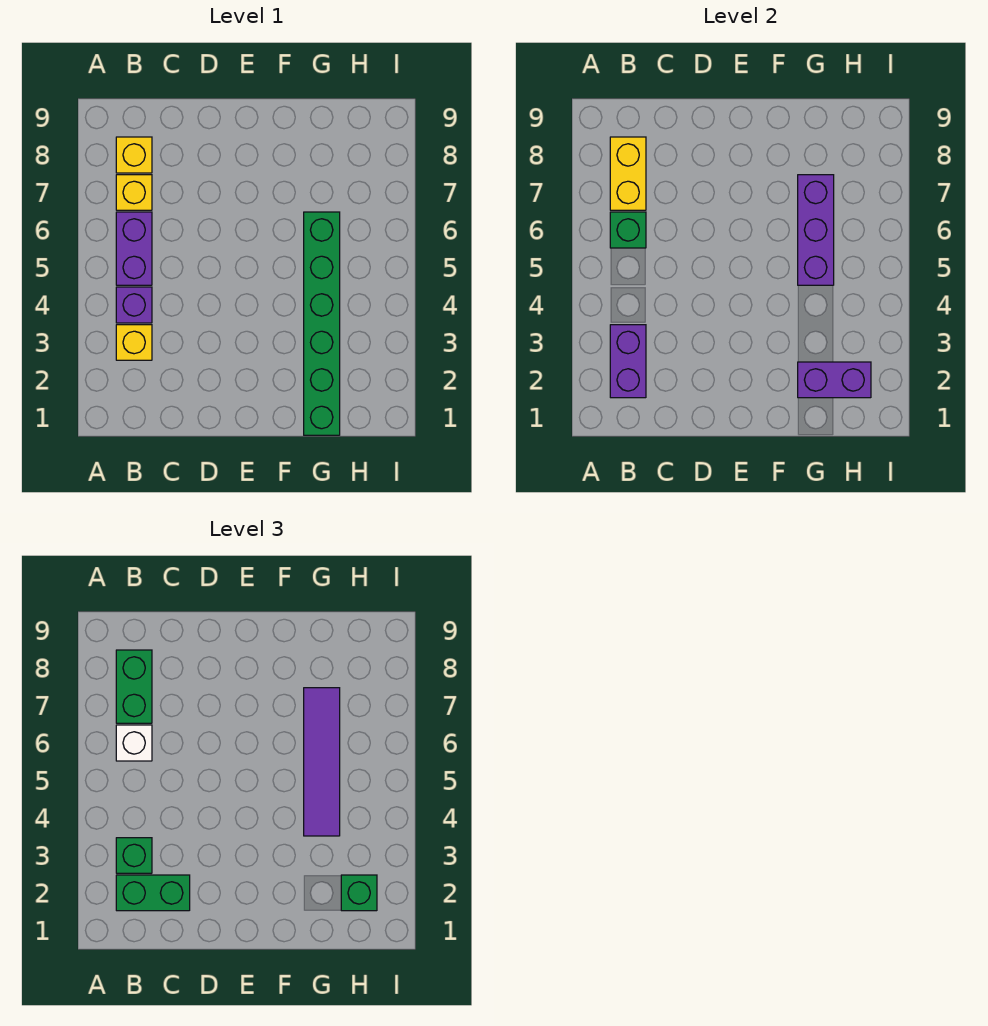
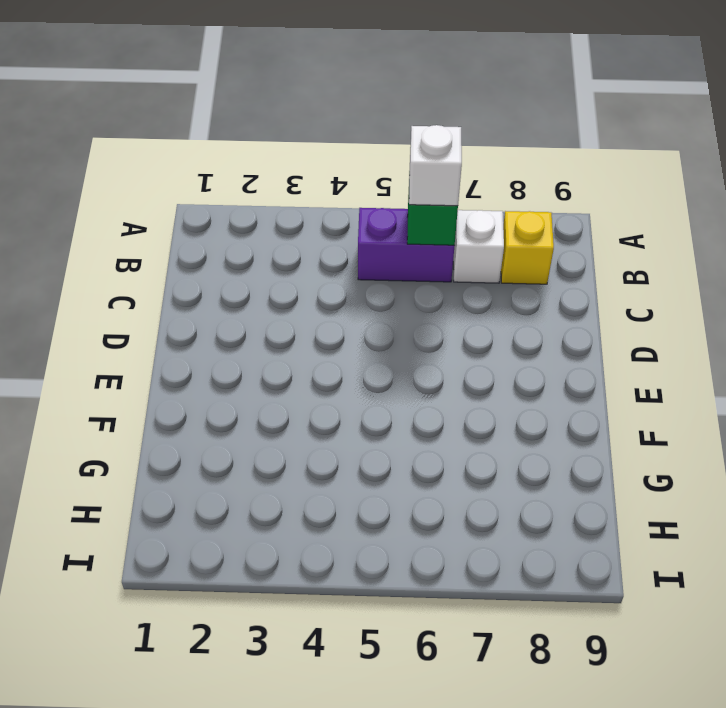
white 1x1 brick [453,210,504,283] -> yellow 1x1 brick [116,175,152,210]
none -> yellow 1x1 brick [116,325,152,360]
none -> purple 1x1 brick [116,287,152,323]
none -> green 1x6 brick [304,212,340,435]

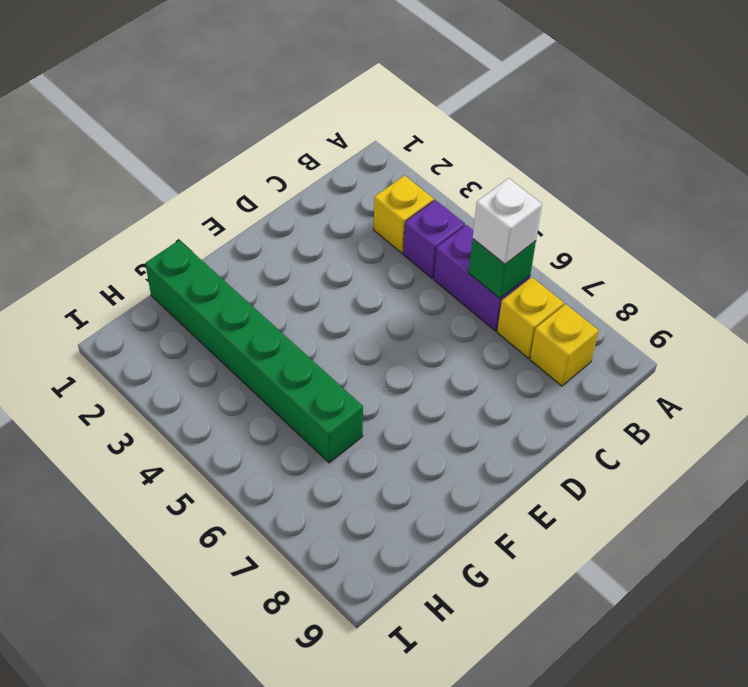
none -> purple 1x2 brick [610,325,646,398]
none -> yellow 1x2 brick [610,137,646,210]
none -> purple 1x2 brick [798,362,871,398]

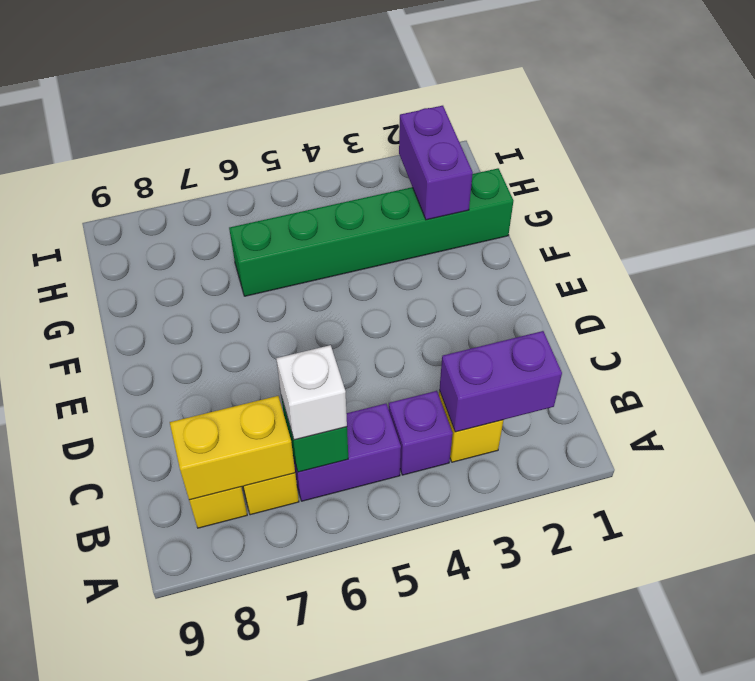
none -> purple 1x3 brick [798,175,834,285]
none -> green 1x2 brick [116,875,190,911]
none -> green 1x1 brick [116,838,152,873]

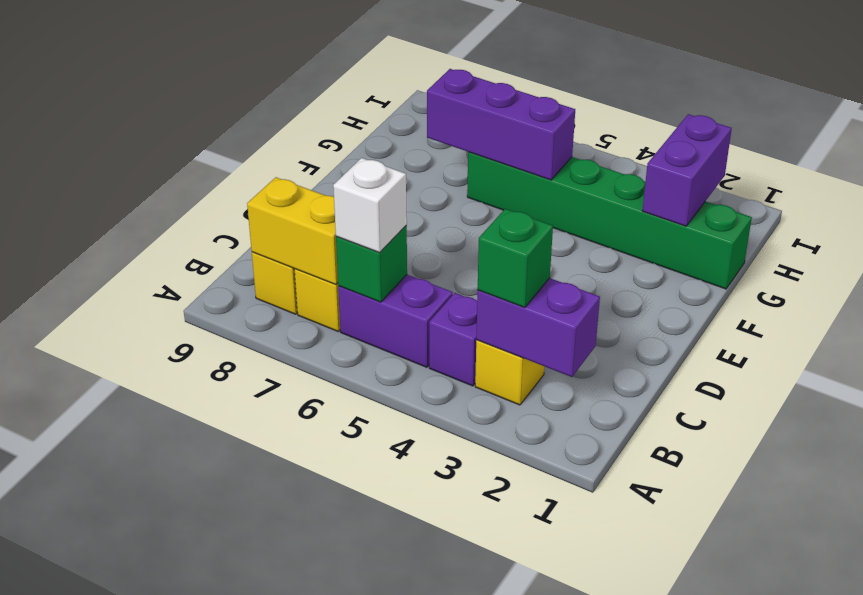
none -> green 1x2 brick [116,875,190,911]
none -> green 1x2 brick [116,650,152,723]
none -> purple 1x4 tile [304,688,340,836]

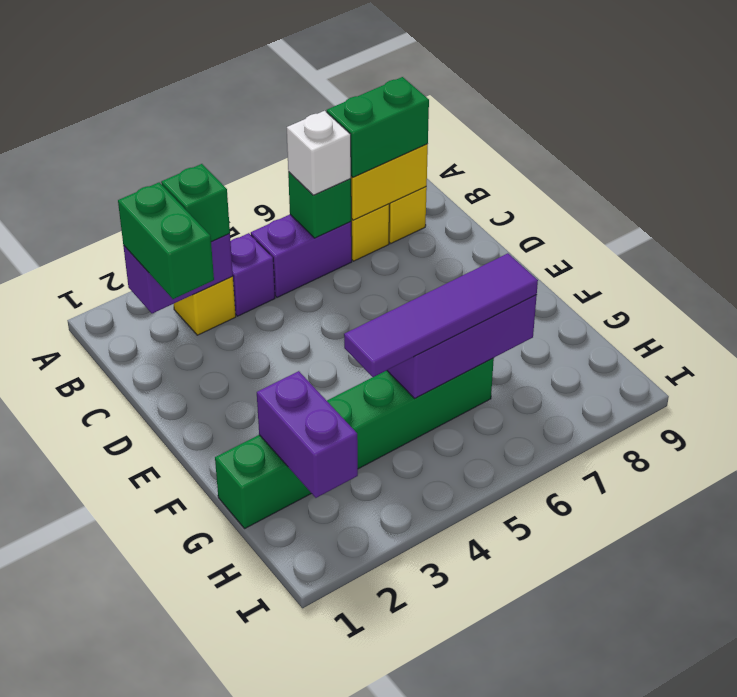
none -> green 1x1 brick [341,875,377,911]

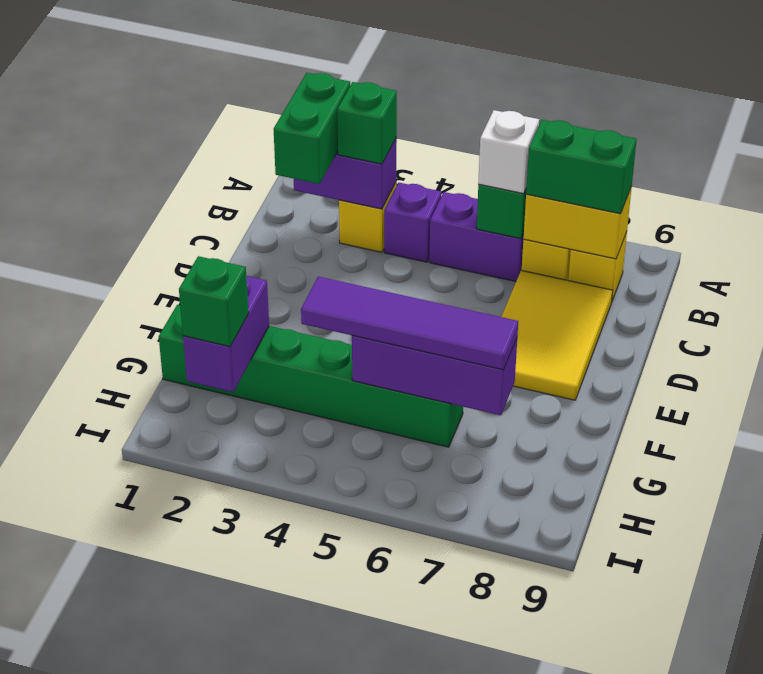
yellow 2x3 tile [501,270,613,400] -> none

